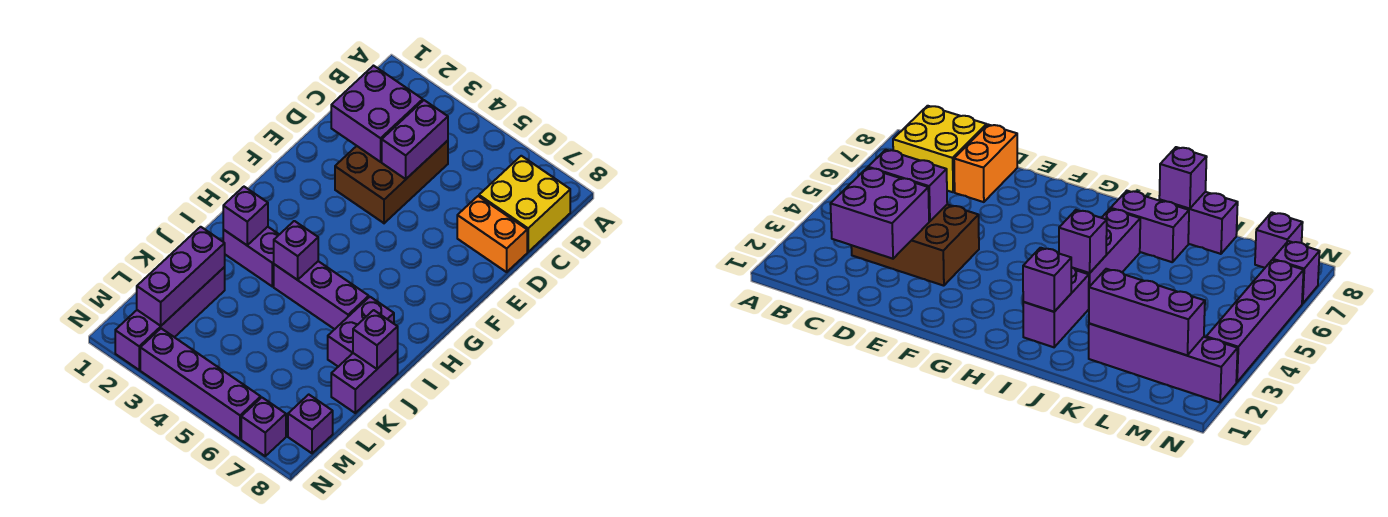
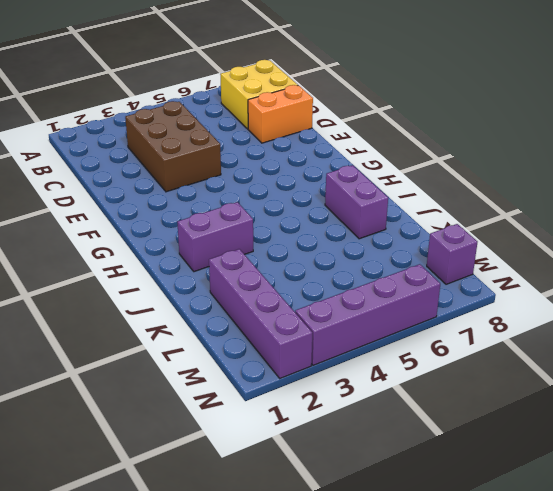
none -> purple 1x3 brick [274,261,369,329]
none -> purple 1x2 brick [331,351,398,413]
none -> purple 1x1 brick [241,398,286,456]

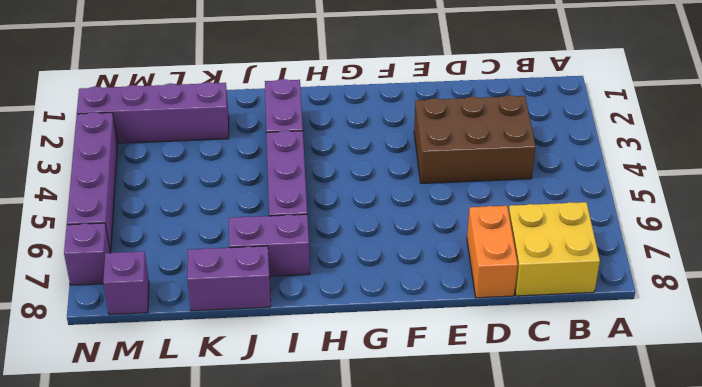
none -> purple 2x2 brick [331,66,423,162]
none -> purple 1x2 brick [382,100,448,179]
none -> purple 1x1 brick [223,187,268,245]

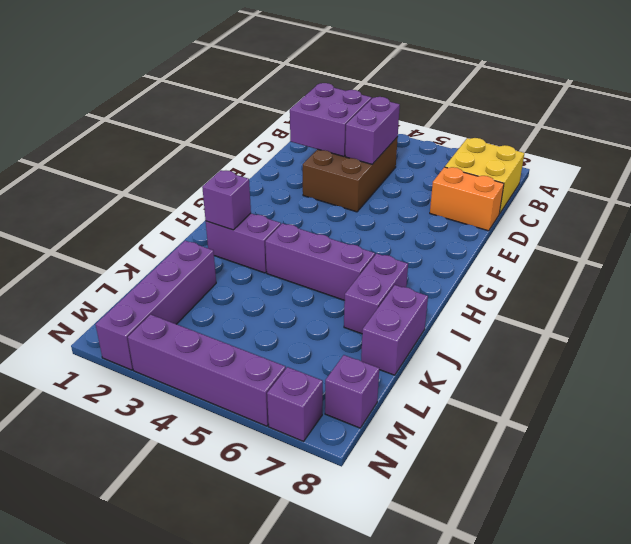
none -> purple 1x1 brick [274,221,318,280]
none -> purple 1x1 brick [353,310,398,369]
none -> purple 1x3 brick [137,227,225,326]

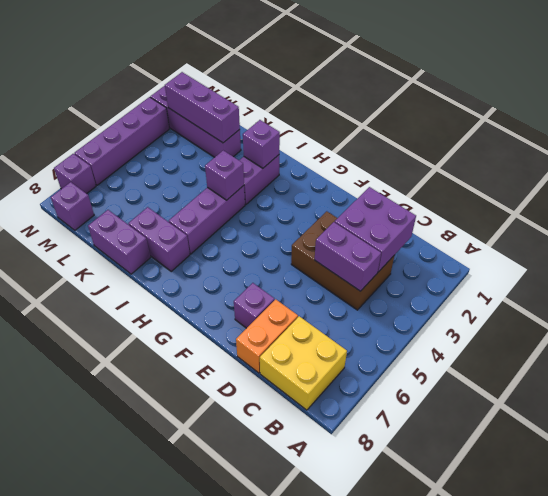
purple 1x1 brick [234,283,274,328] -> purple 1x1 brick moved to [353,310,398,369]

